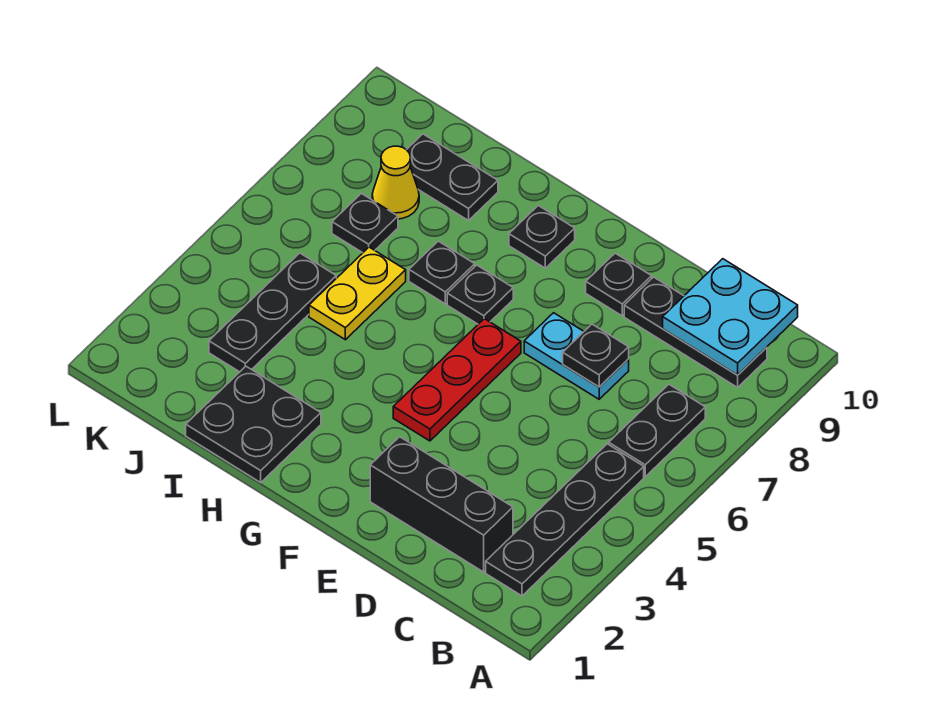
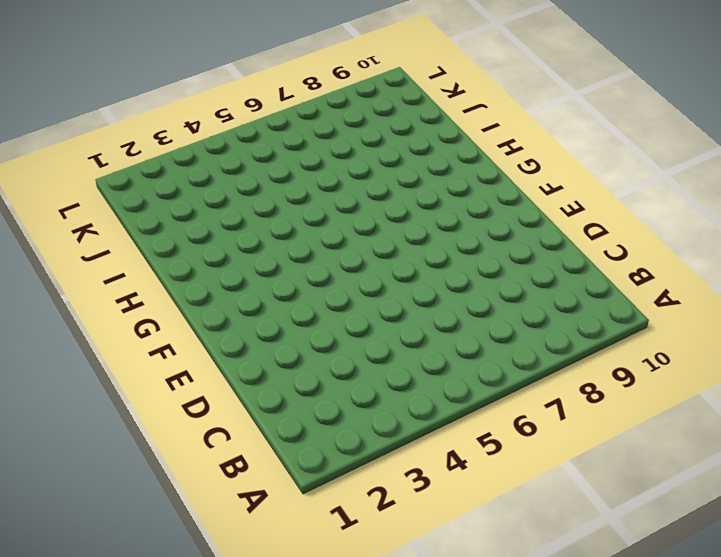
none -> black 1x4 plate [486,444,644,596]
none -> black 1x2 plate [609,384,705,477]
none -> black 1x3 plate [624,277,767,387]

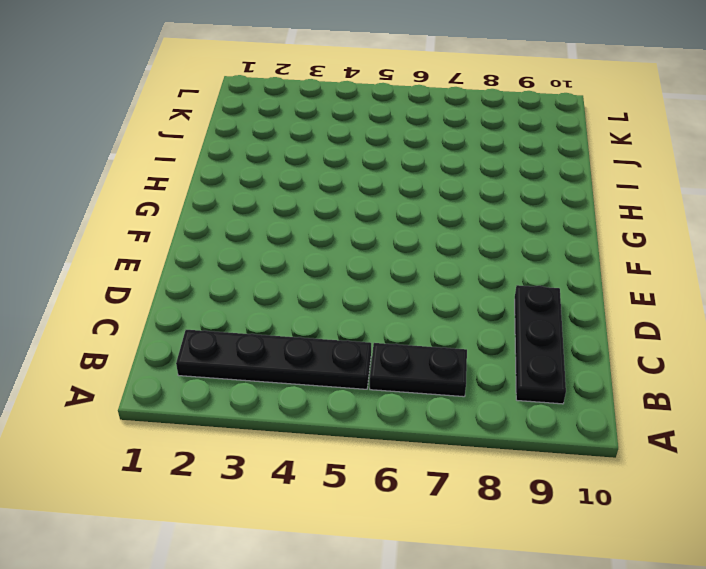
none -> black 1x3 brick [370,437,513,572]
none -> cyan 1x2 plate [524,313,629,399]
none -> black 1x1 plate [586,253,652,316]

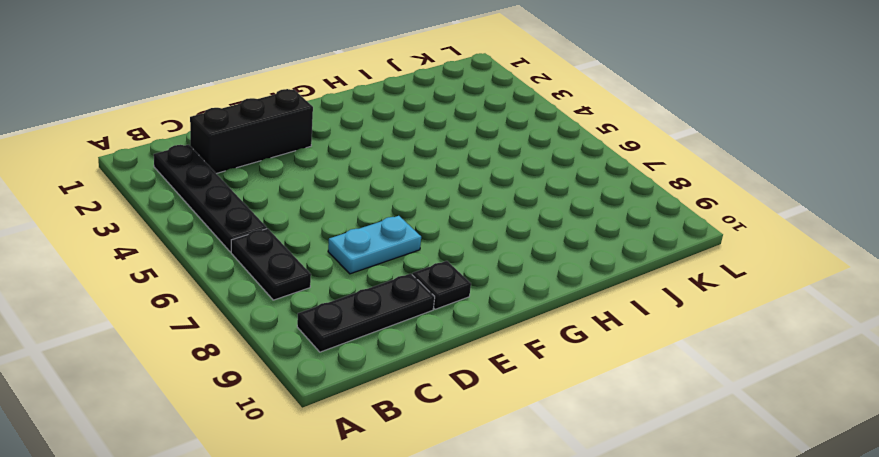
none -> red 1x3 plate [393,319,521,441]
none -> black 1x1 plate [447,265,513,324]
none -> black 1x1 plate [509,206,575,268]

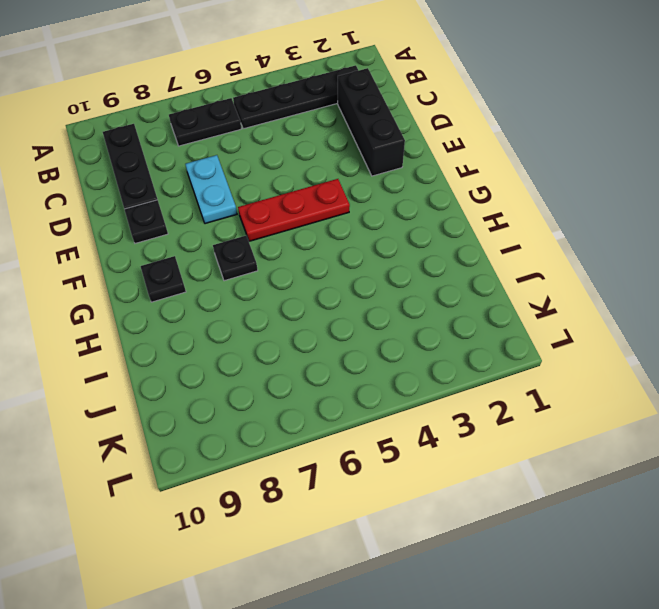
none -> black 2x2 plate [186,366,321,482]
none -> black 1x1 plate [409,241,475,304]
none -> yellow 1x2 plate [309,247,406,340]

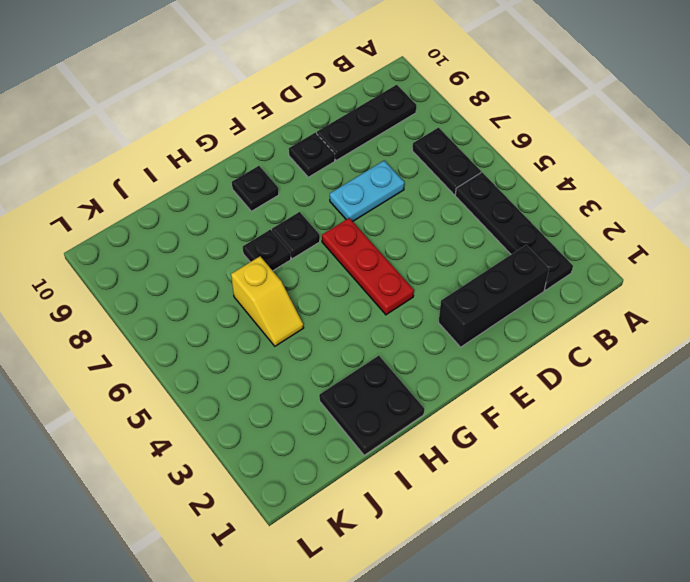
yellow 1x2 slope [231,256,303,346] -> yellow 1x2 plate [309,247,406,340]
none -> black 1x2 plate [407,134,498,220]
none -> black 1x3 plate [209,253,336,372]
none -> black 1x1 plate [332,193,398,253]

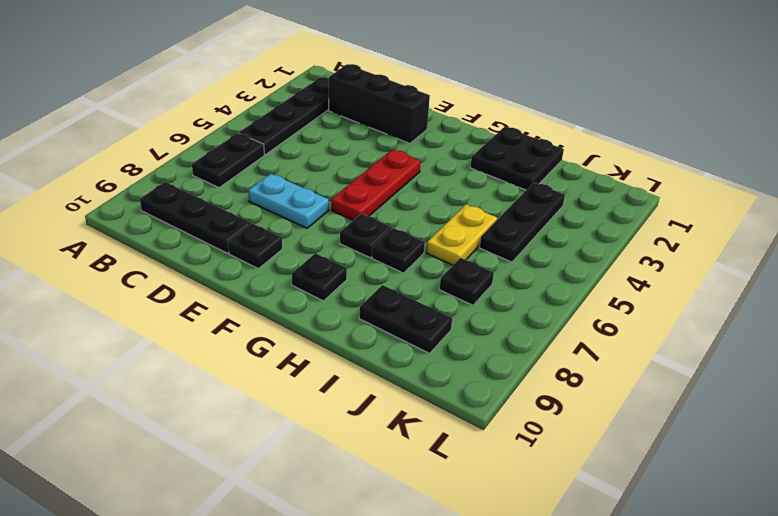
none -> yellow 1x1 cone [372,146,419,219]
none -> cyan 2x2 plate [663,259,798,375]
none -> black 1x1 plate [563,324,629,387]

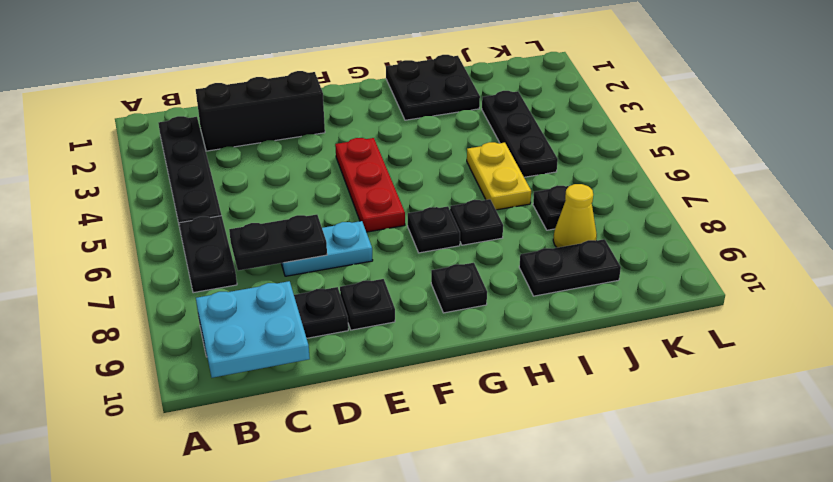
black 1x2 plate [229,215,327,271] -> black 1x1 plate [563,324,629,387]

